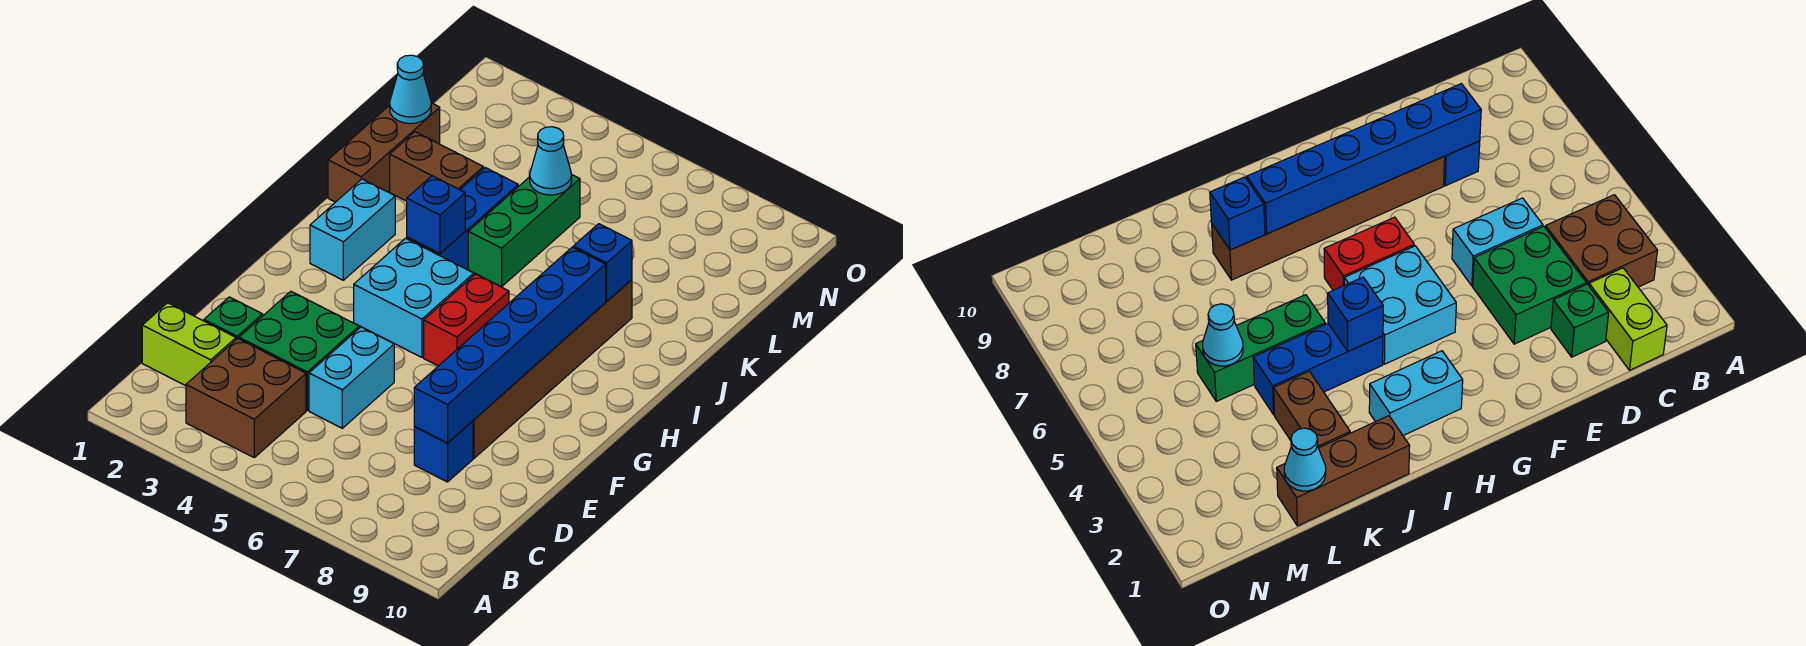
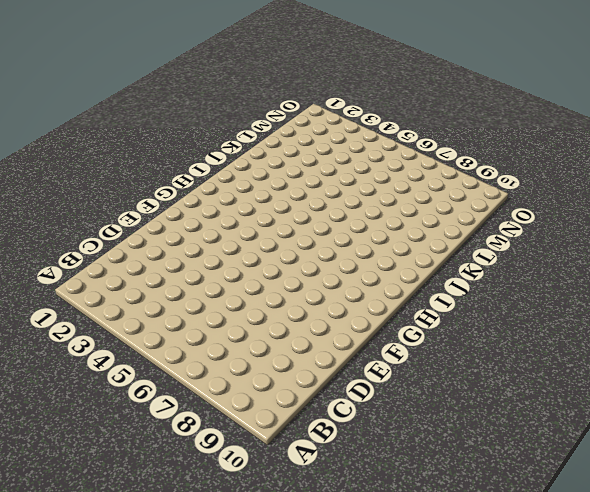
none -> brown 2x2 brick [186,339,306,457]
none -> lime 1x2 brick [142,303,236,386]
none -> green 1x1 brick [204,297,263,339]

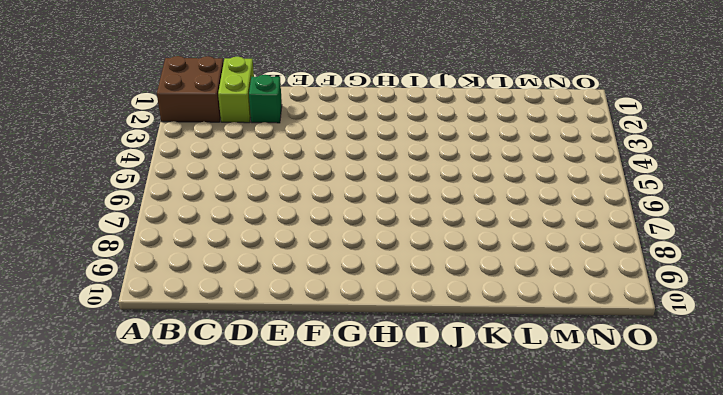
brown 2x2 brick [157,56,224,122] -> brown 2x2 brick moved to [186,339,306,457]
none -> green 2x2 brick [239,291,359,410]
none -> cyan 1x2 brick [309,327,394,428]
none -> blue 1x1 brick [414,421,473,482]

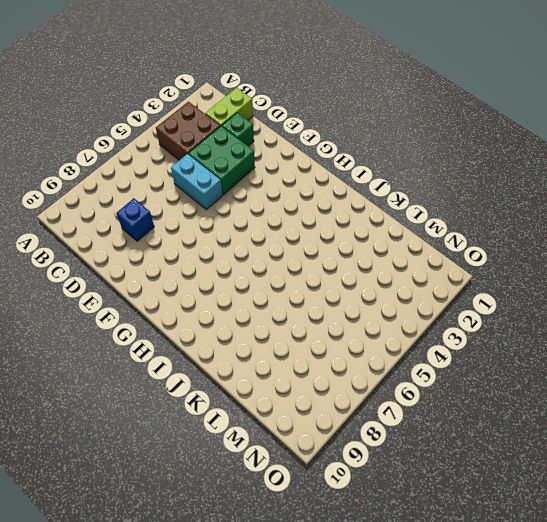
none -> brown 1x6 brick [473,280,632,458]
none -> cyan 2x2 brick [354,238,474,357]
none -> red 1x2 brick [424,274,509,366]

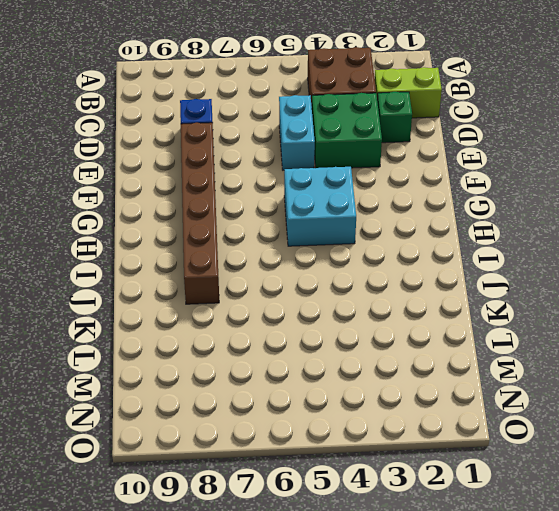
none -> red 1x2 brick [424,274,509,366]
none -> cyan 1x2 brick [310,179,395,280]
none -> blue 1x3 brick [407,168,518,269]

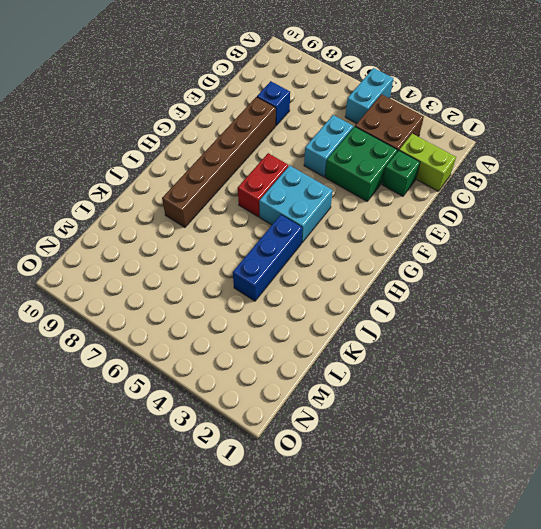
cyan 1x2 brick [345,68,393,123] -> cyan 1x2 brick moved to [310,179,395,280]
none -> brown 1x3 brick [328,103,440,202]
none -> green 1x3 brick [468,175,580,287]
none -> brown 1x2 brick [390,132,483,201]

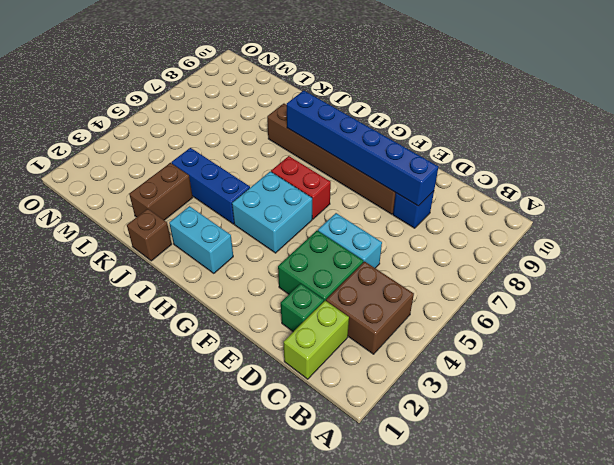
brown 1x1 brick [127,209,172,261] -> brown 1x3 brick [328,103,440,202]
none -> green 1x3 brick [468,175,580,287]
none -> blue 1x1 brick [407,176,465,254]
none -> blue 1x1 brick [573,224,632,301]

